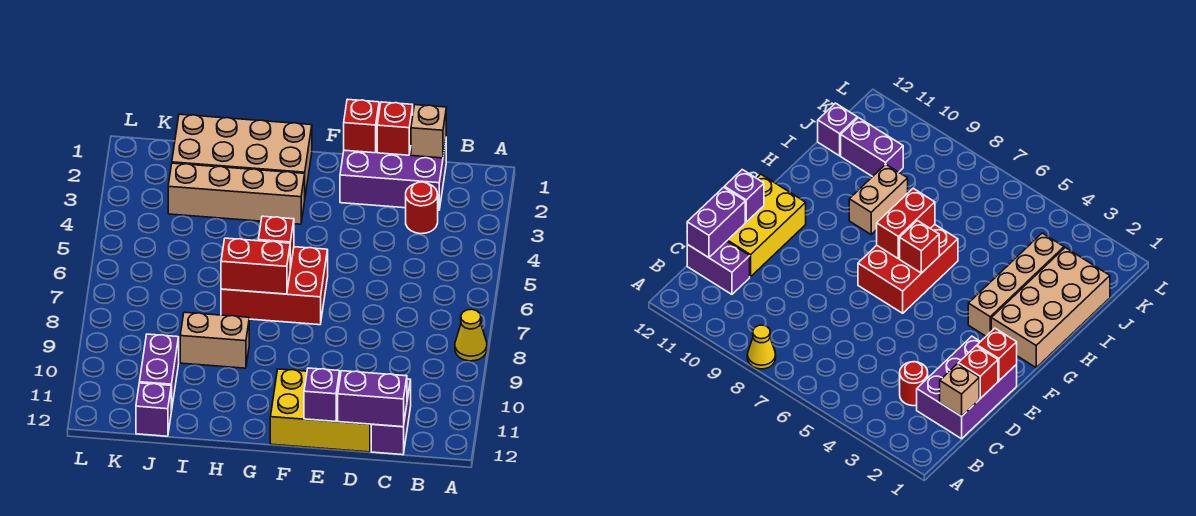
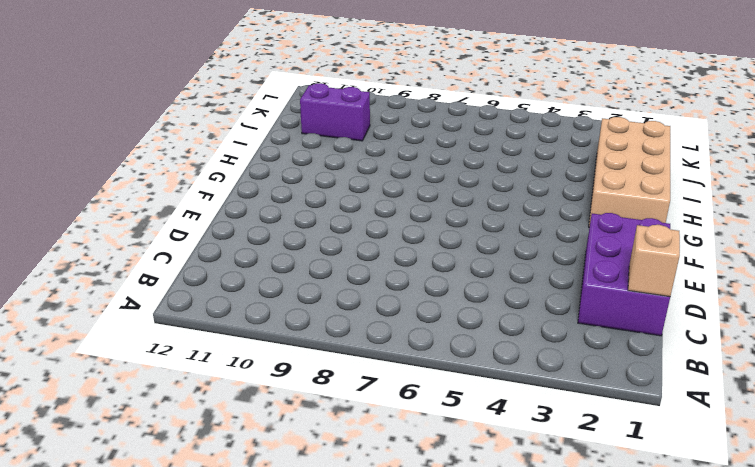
none -> yellow 1x1 cone [455,309,487,361]
none -> red 1x1 round brick [406,182,438,234]
none -> purple 1x2 brick [371,379,411,455]

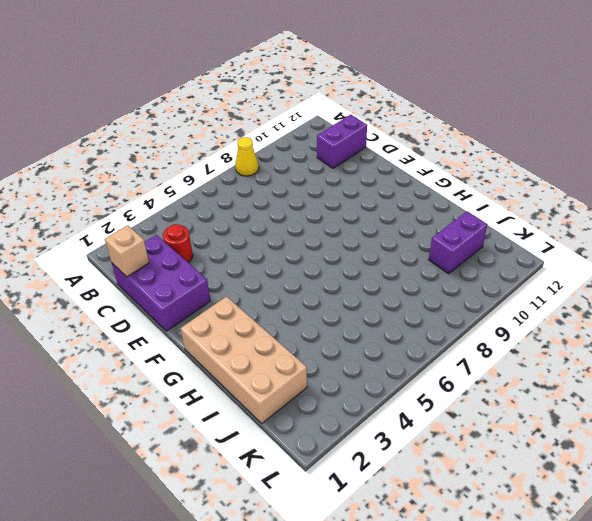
none -> yellow 2x3 brick [270,369,371,452]
none -> red 2x3 brick [221,247,328,325]
none -> tan 1x4 brick [168,163,305,224]

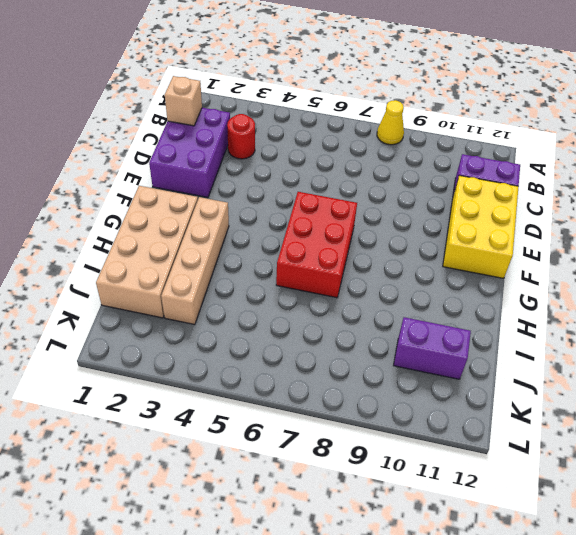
none -> tan 1x2 brick [180,312,249,368]
none -> purple 1x1 brick [136,383,171,436]
none -> purple 1x2 brick [338,371,407,427]

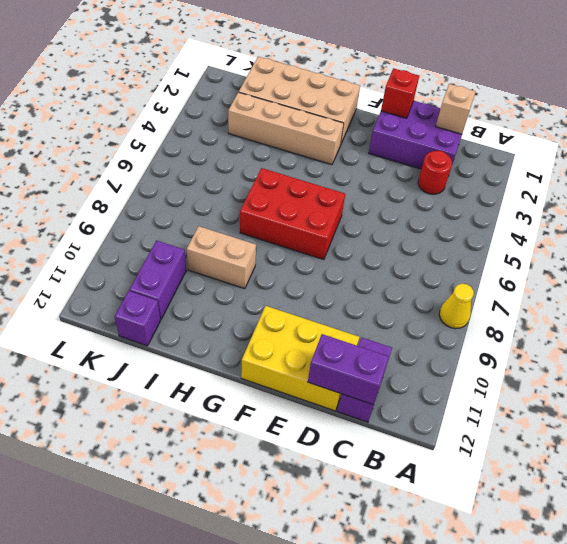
none -> red 1x1 brick [377,102,413,155]
none -> purple 1x1 brick [304,368,340,421]
none -> red 1x1 brick [258,216,294,269]

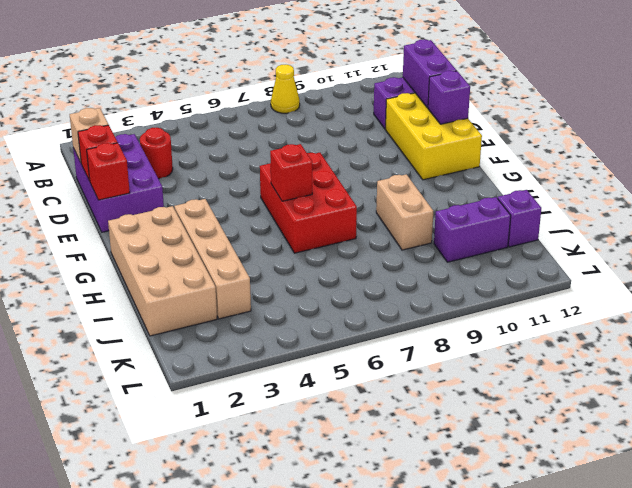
none -> red 1x2 brick [221,238,290,294]

